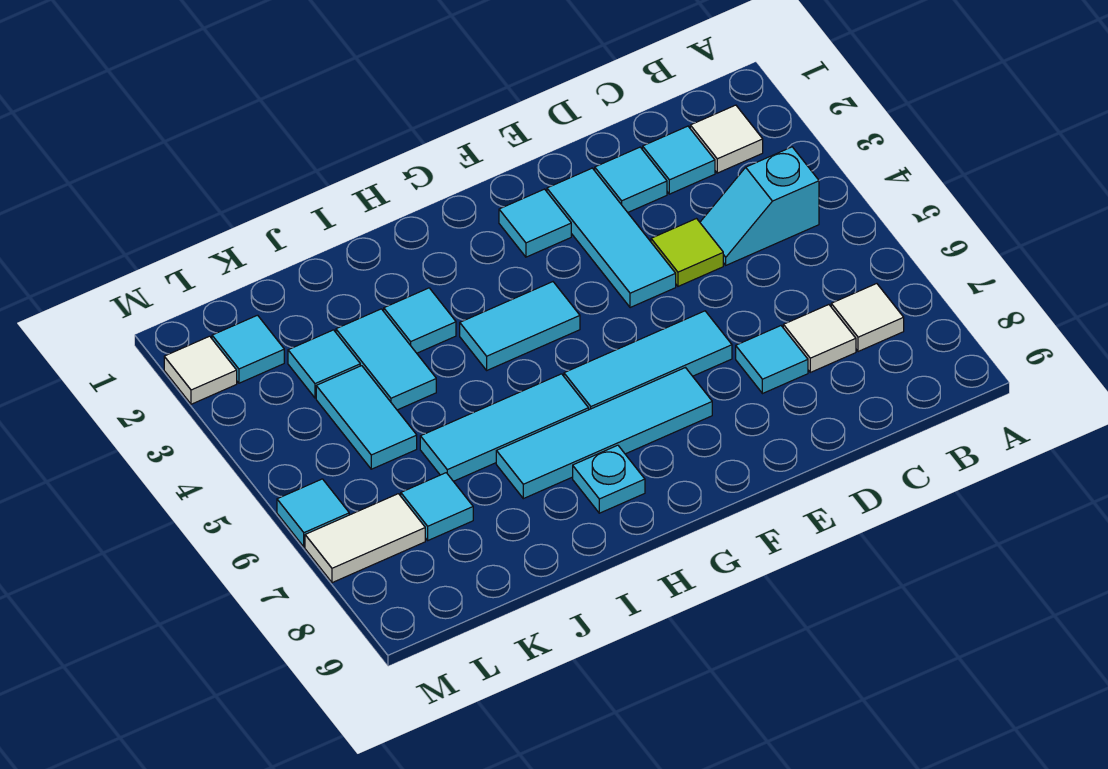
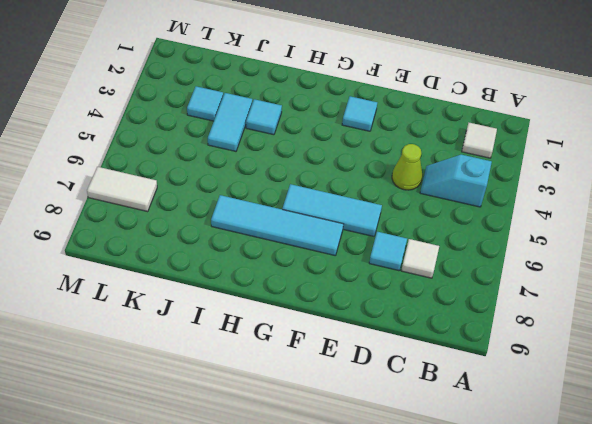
lime 1x1 cone [392,144,422,190] -> lime 1x1 tile [651,219,723,286]
none -> white 1x1 tile [831,284,904,352]
none -> cyan 1x1 tile [643,126,715,194]
none -> cyan 1x1 tile [595,147,667,212]

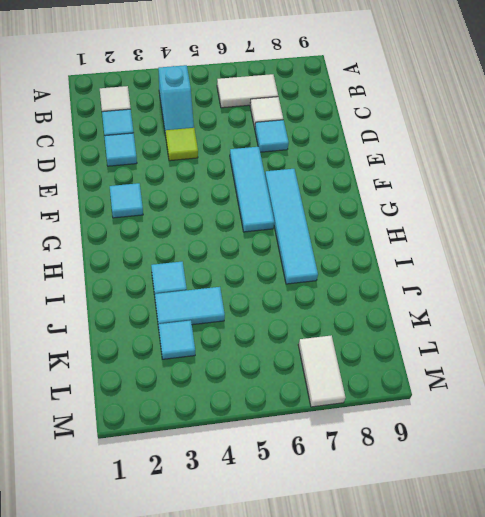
white 1x2 tile [217,74,278,108] -> white 1x1 tile [831,284,904,352]
none -> cyan 1x3 tile [547,168,676,308]
none -> cyan 1x2 tile [460,282,580,370]
none -> cyan 1x3 tile [420,374,589,481]

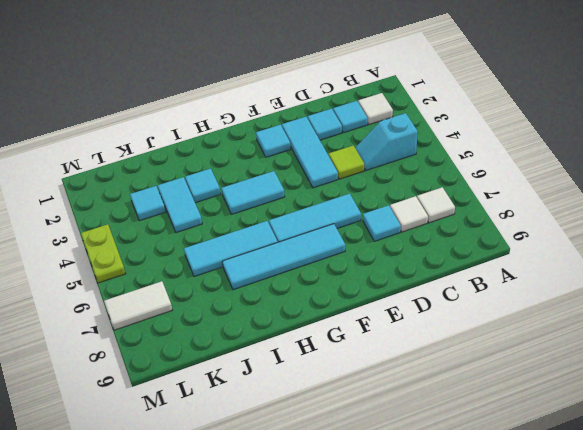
lime 1x2 plate [81,224,126,283] -> none
none -> cyan 1x1 plate [573,445,645,513]
none -> cyan 1x2 tile [316,366,417,469]
none -> cyan 1x1 tile [401,473,473,540]

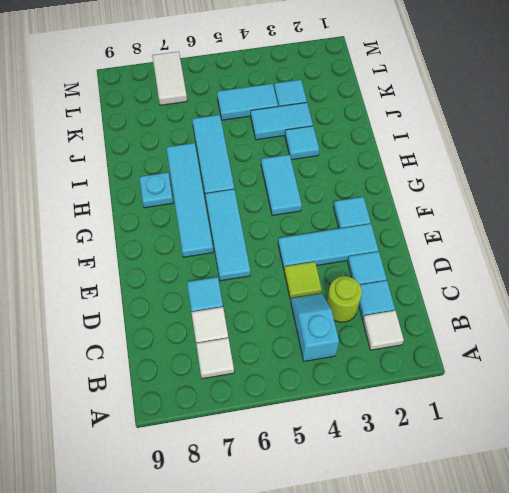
lime 1x1 round brick [327,276,362,322] -> none
none -> cyan 1x1 tile [401,473,473,540]
none -> cyan 1x1 tile [212,315,284,383]
none -> white 1x1 tile [164,336,237,404]

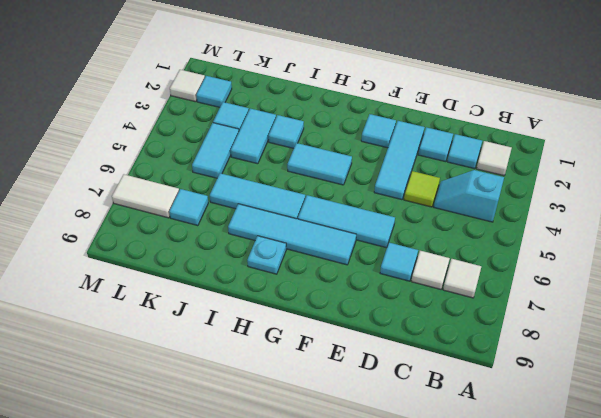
none -> cyan 1x1 tile [277,479,349,547]

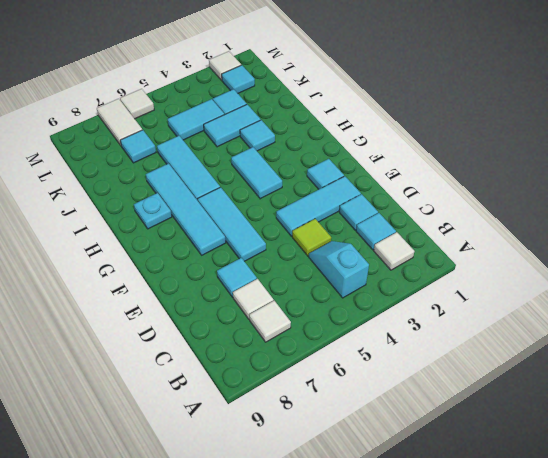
white 1x1 tile [120,89,154,119] -> cyan 1x1 tile [277,479,349,547]

